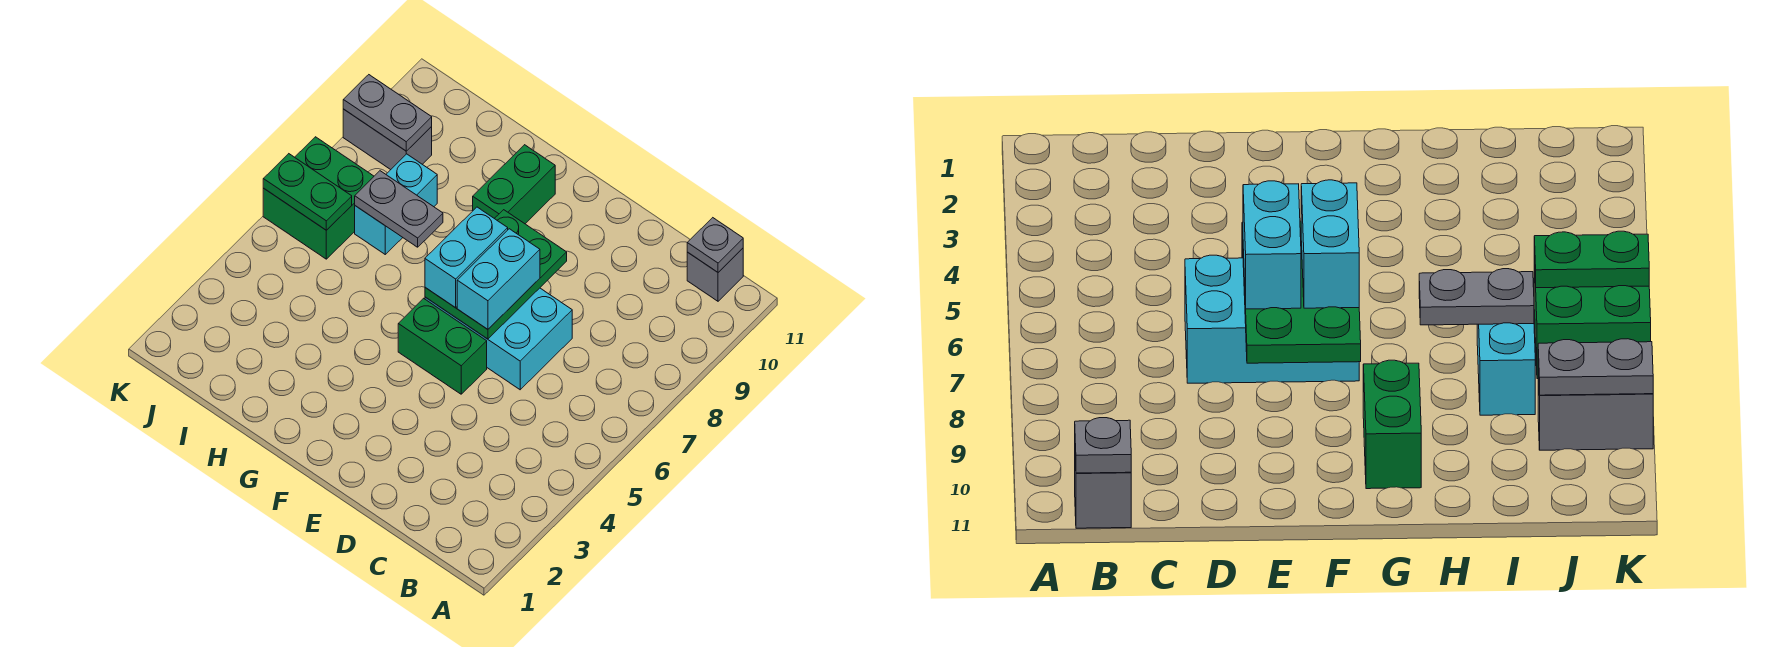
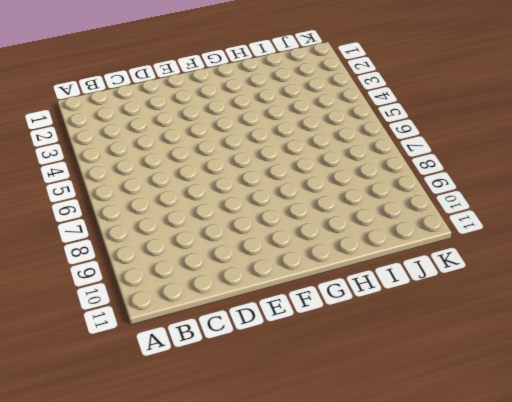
none -> grey 1x1 brick [687,248,743,301]
none -> cyan 2x3 brick [425,288,572,390]
none -> green 1x2 brick [398,298,487,394]

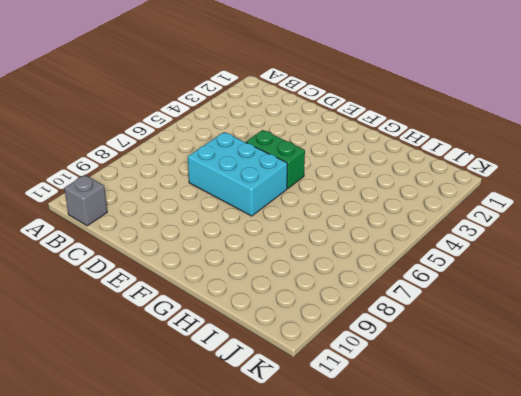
none -> green 1x2 brick [473,145,555,224]
none -> cyan 1x2 brick [355,154,437,254]
none -> green 2x2 brick [263,137,374,259]

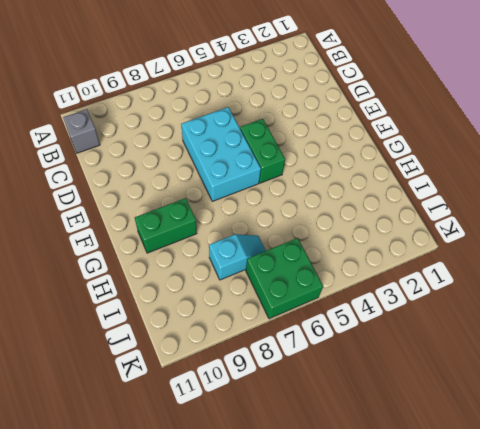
cyan 1x2 slope [209,234,266,280] -> cyan 1x2 brick [355,154,437,254]
none -> grey 1x2 brick [343,109,432,170]
none -> grey 1x1 plate [687,218,743,272]
none -> green 2x3 plate [425,210,567,339]

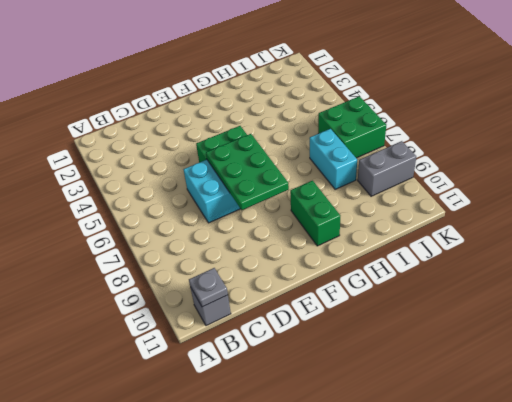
none -> grey 1x2 plate [355,171,443,247]
none -> green 1x2 plate [263,154,352,230]
none -> grey 1x2 plate [343,75,432,151]

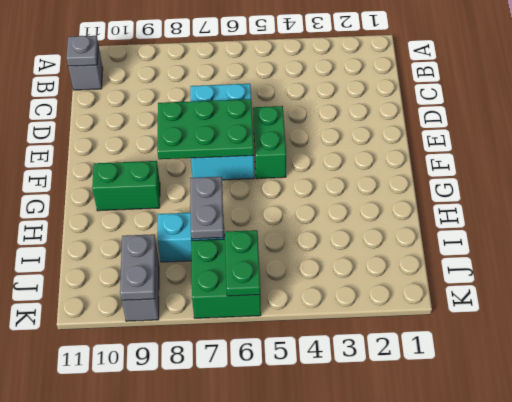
none -> cyan 1x2 brick [457,229,540,329]
none -> cyan 1x2 brick [425,207,508,308]

